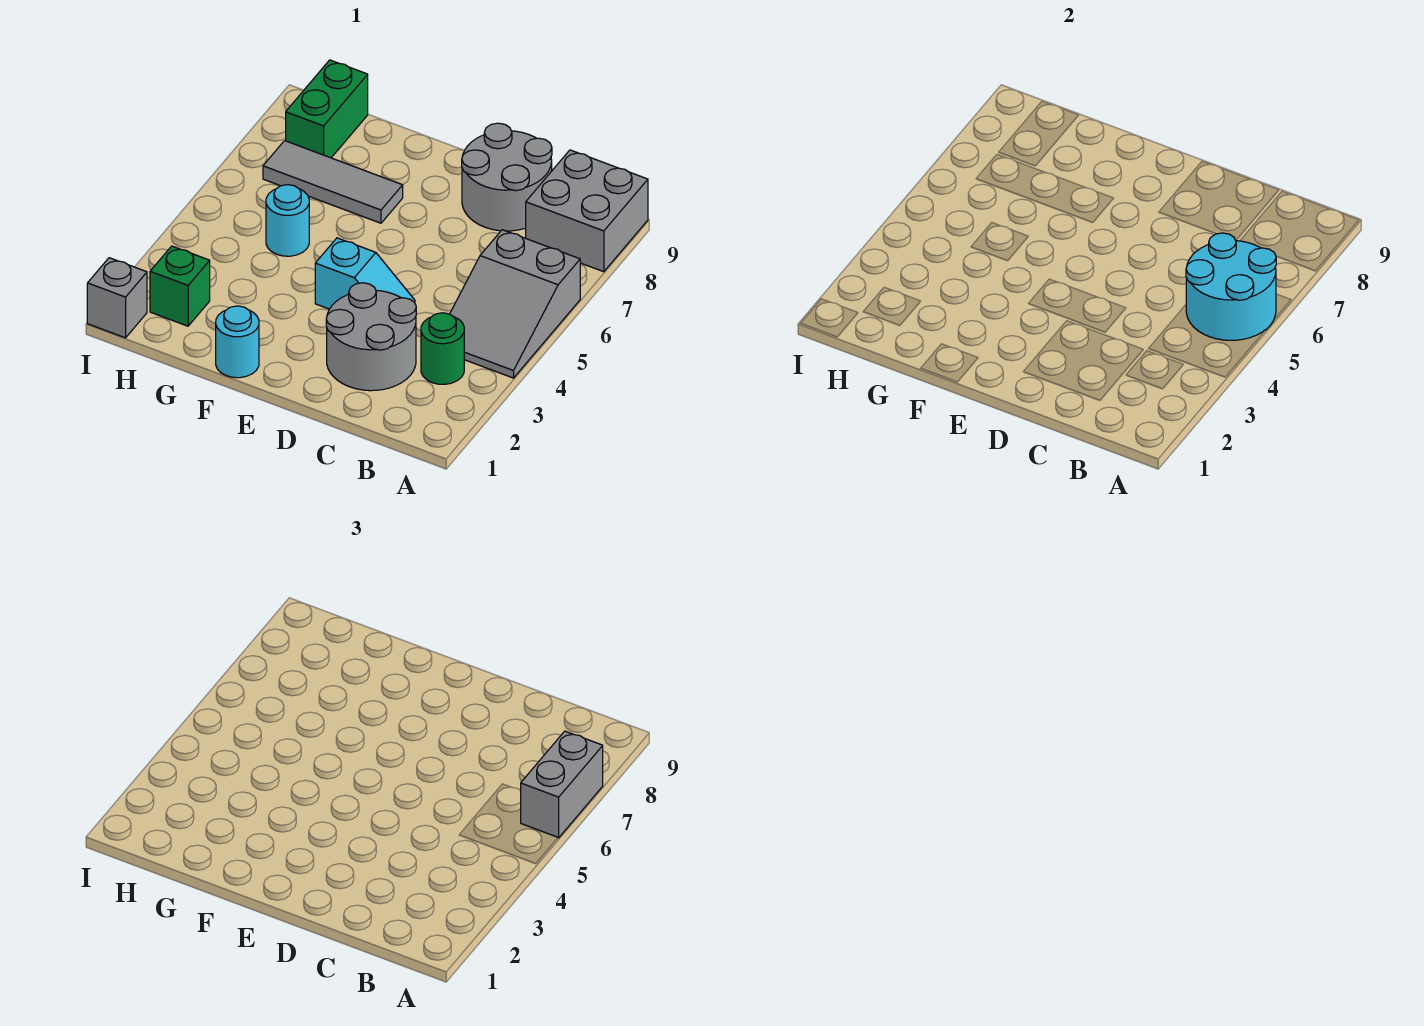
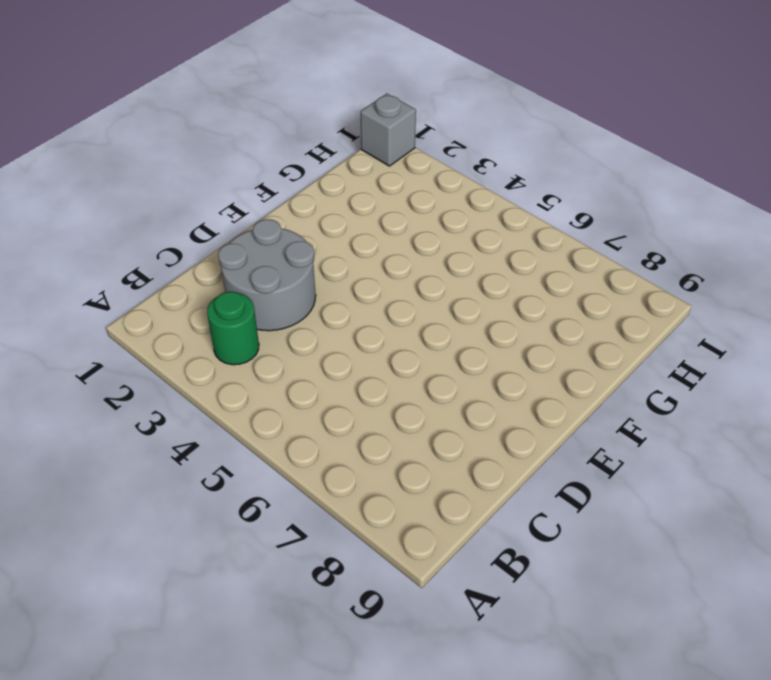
none -> grey 2x3 slope [450,230,580,378]
none -> grey 2x2 brick [526,150,648,272]
none -> grey 2x2 round brick [462,123,552,231]

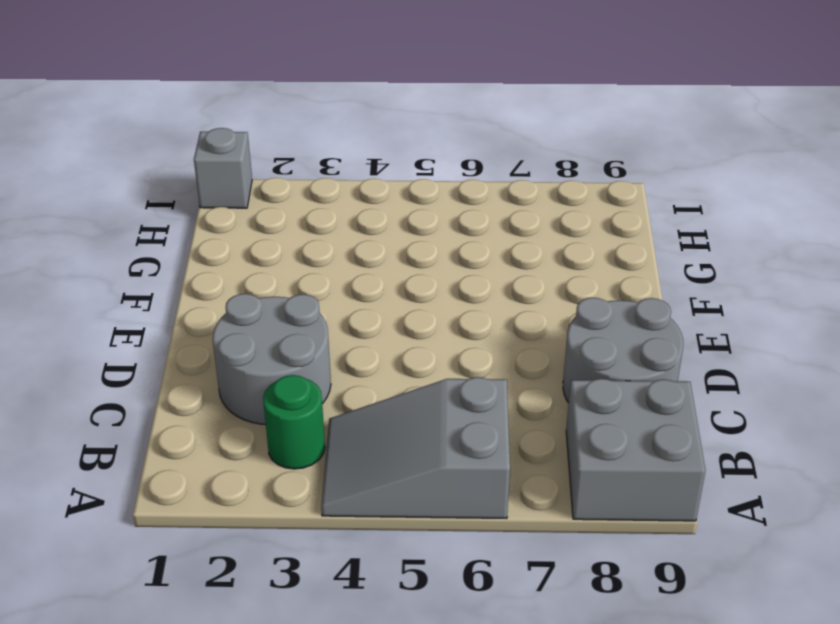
none -> cyan 1x2 slope [315,238,415,309]
none -> cyan 1x1 round brick [216,306,259,378]
none -> grey 1x3 tile [263,141,403,223]

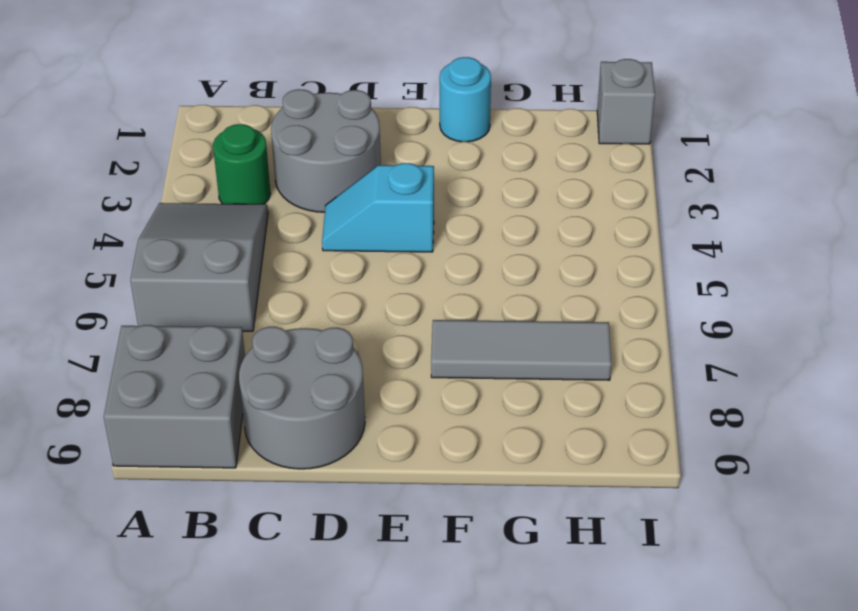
none -> cyan 1x1 round brick [266,185,309,256]
none -> green 1x1 brick [150,246,210,326]
none -> green 1x2 brick [286,60,368,158]

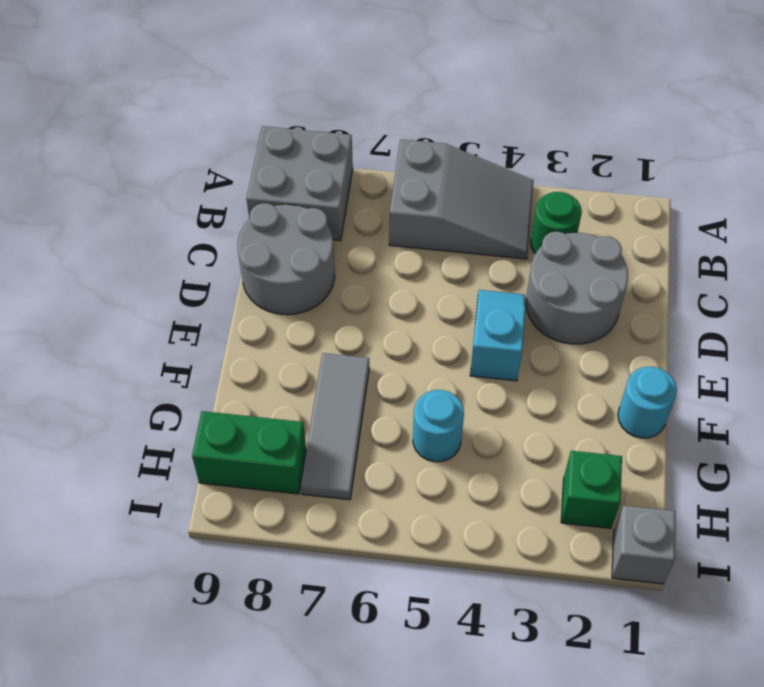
none -> cyan 2x2 round brick [1186,233,1276,340]
none -> grey 1x2 brick [521,731,603,838]

